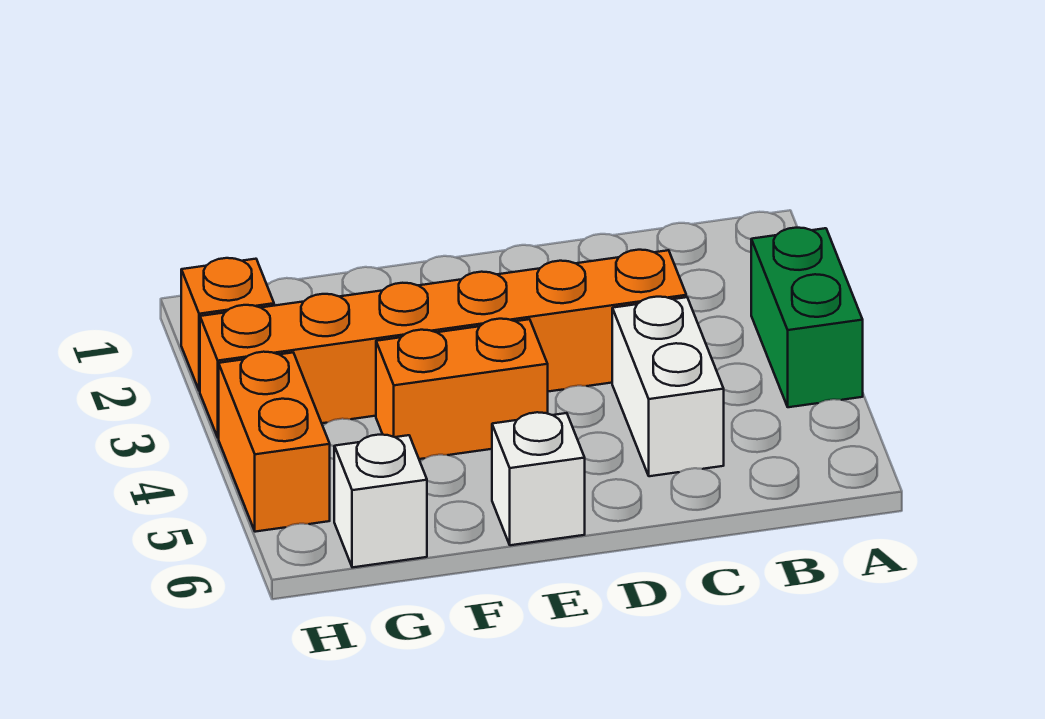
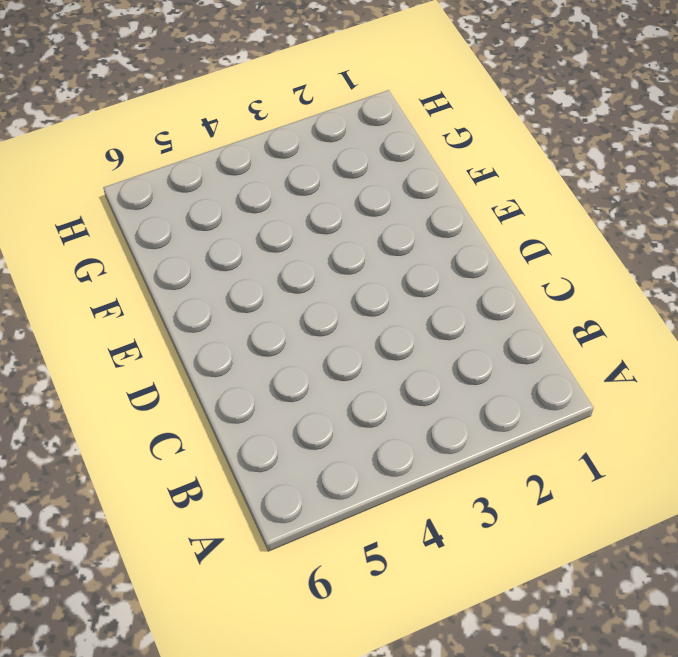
none -> green 1x2 brick [751,228,863,407]
none -> orange 1x6 brick [200,250,686,438]

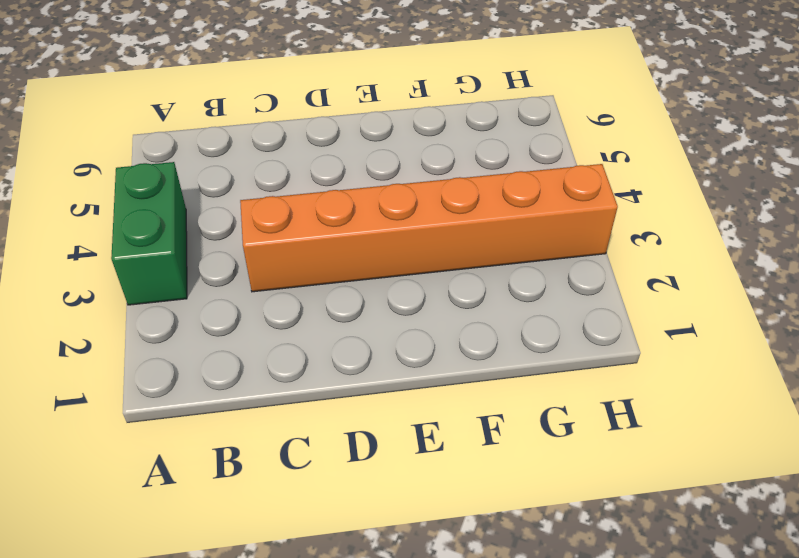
none -> white 1x2 brick [612,297,724,476]
none -> orange 1x2 brick [376,319,548,459]

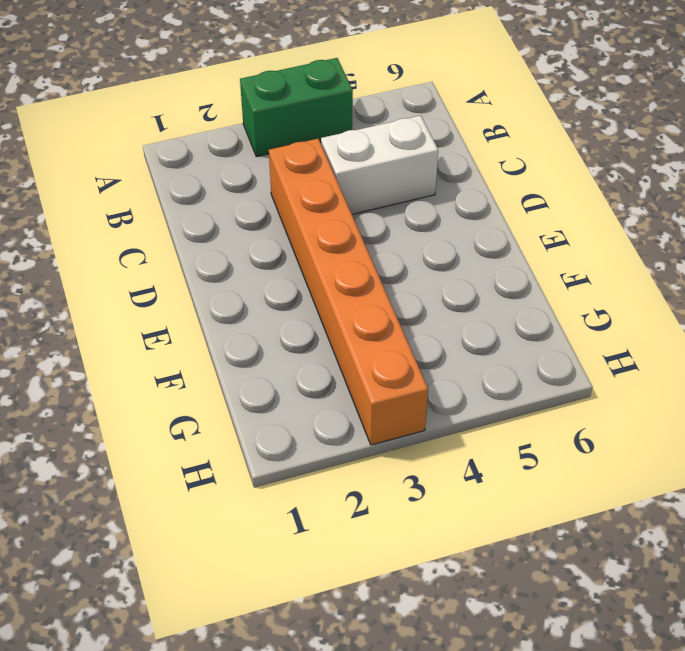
none -> orange 1x2 brick [376,319,548,459]
none -> white 1x1 brick [492,412,585,545]

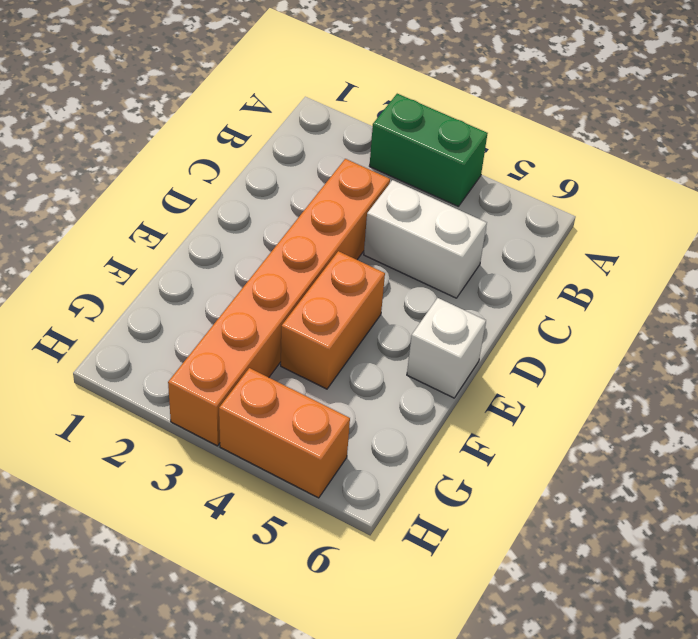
none -> white 1x1 brick [334,435,427,567]
none -> orange 1x1 brick [181,258,274,391]

